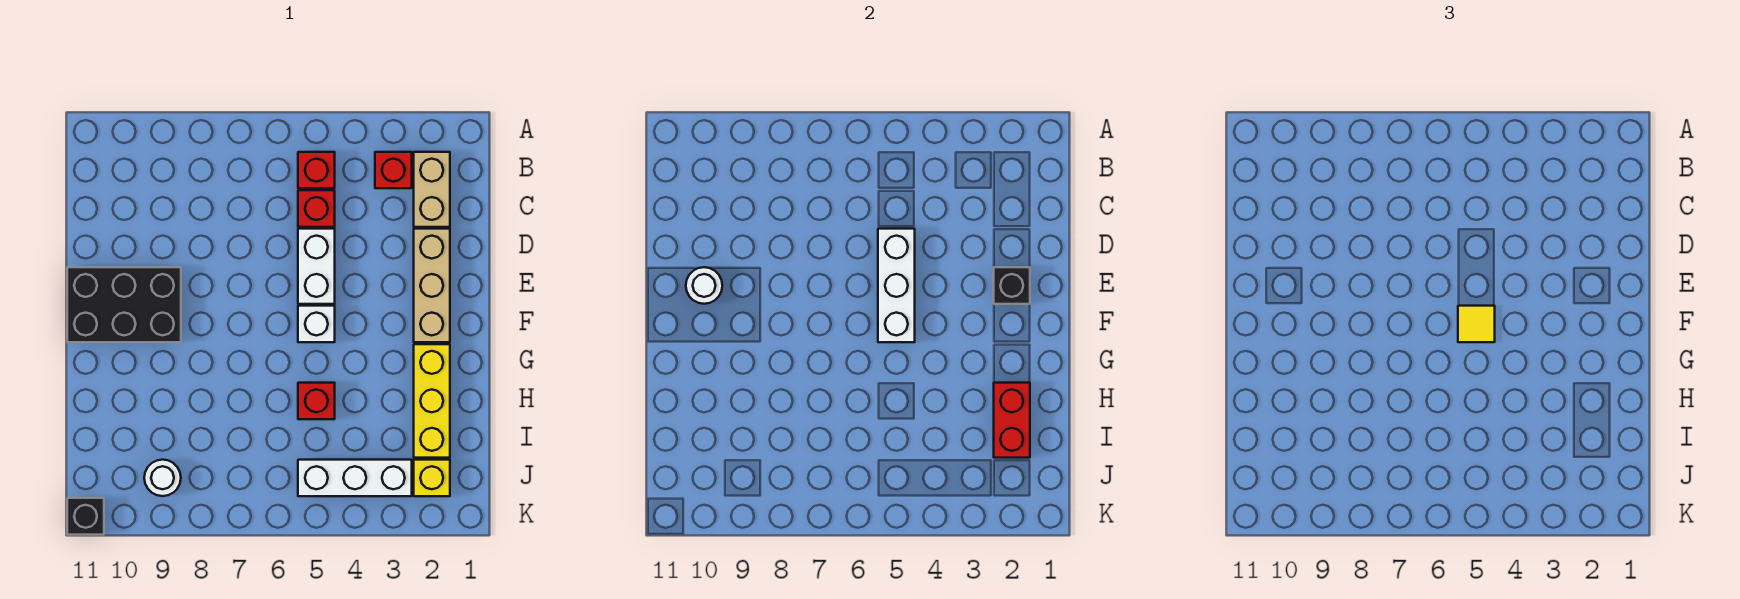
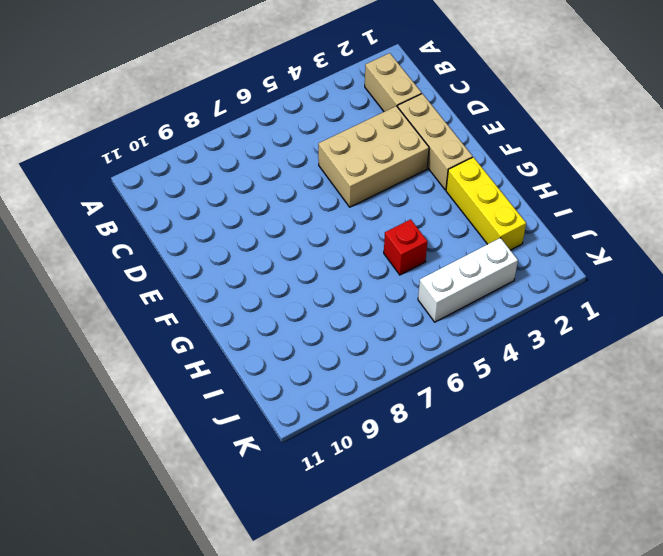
tan 2x3 brick [318,106,429,207] -> white 1x2 brick [298,229,335,304]
none -> red 1x1 brick [375,152,412,188]
none -> red 1x1 brick [298,152,335,188]
none -> red 1x1 brick [298,190,335,227]

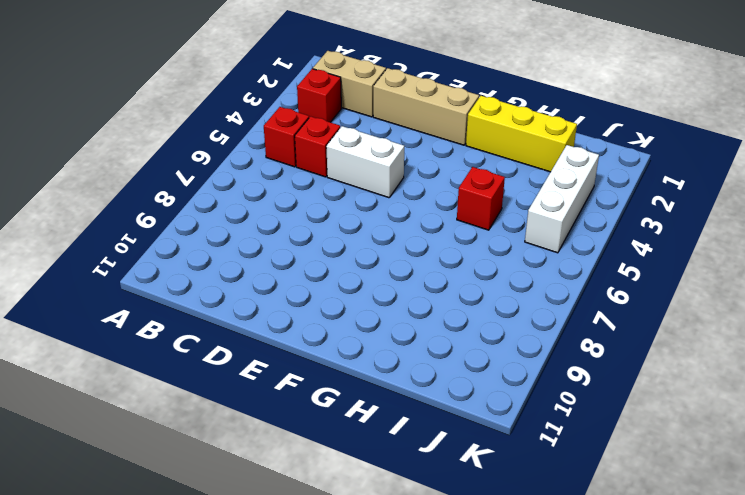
none -> black 2x3 brick [67,267,181,342]
none -> white 1x1 brick [298,306,335,342]
none -> yellow 1x1 brick [414,460,450,496]

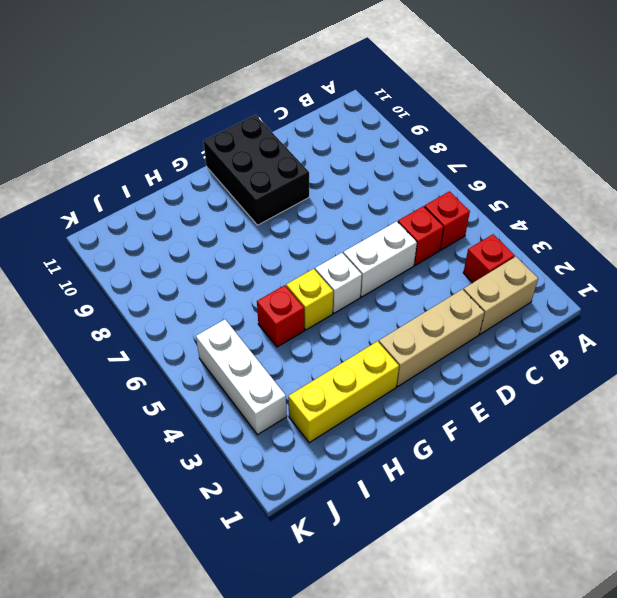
yellow 1x1 brick [286,269,333,330] -> yellow 1x1 brick moved to [414,460,450,496]
none -> white 1x1 round brick [144,460,181,496]
none -> black 1x1 brick [67,498,104,535]
none -> white 1x3 brick [878,229,915,342]

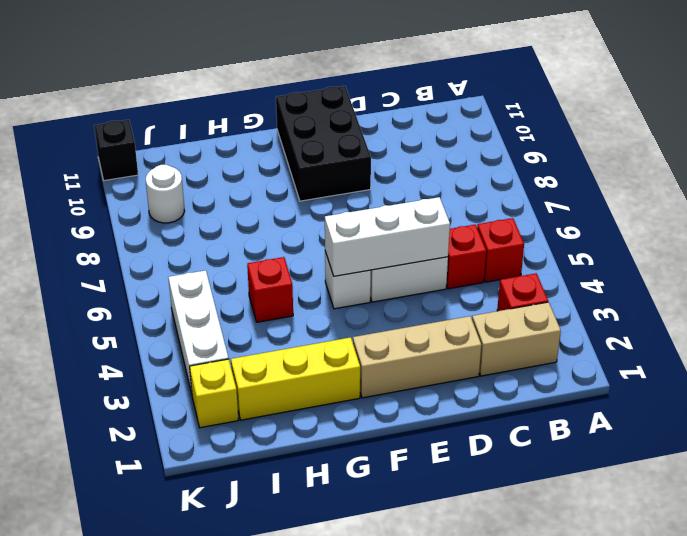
none -> black 1x1 brick [994,267,1030,304]
none -> white 1x1 round brick [686,267,722,304]
none -> red 1x2 brick [994,383,1030,458]

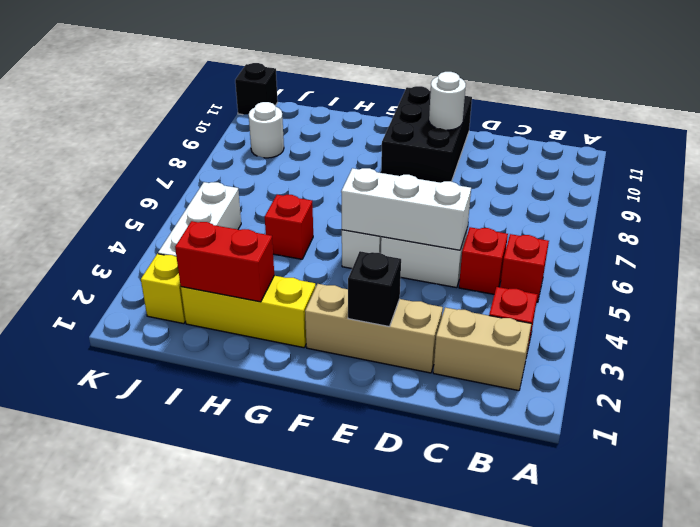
none -> yellow 1x1 tile [1458,306,1495,342]

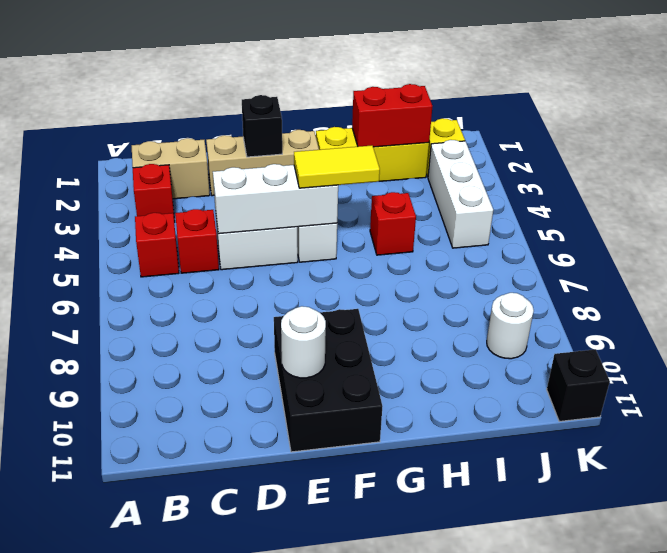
yellow 1x2 tile [294,145,380,188] -> yellow 1x1 tile [1458,306,1495,342]

